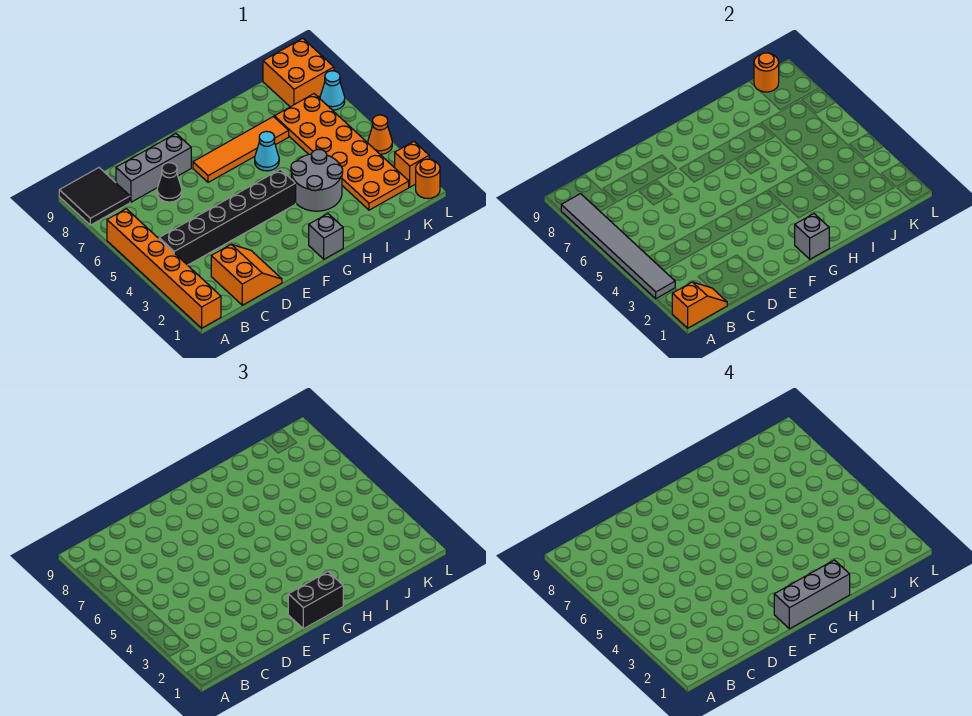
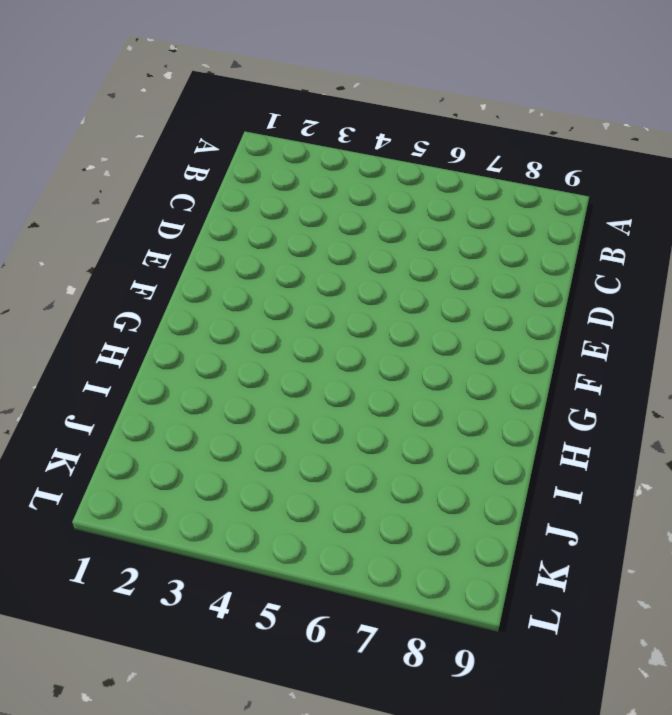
none -> orange 1x6 brick [107,209,221,328]
none -> black 2x2 tile [59,168,130,225]
none -> black 1x6 brick [159,169,296,265]

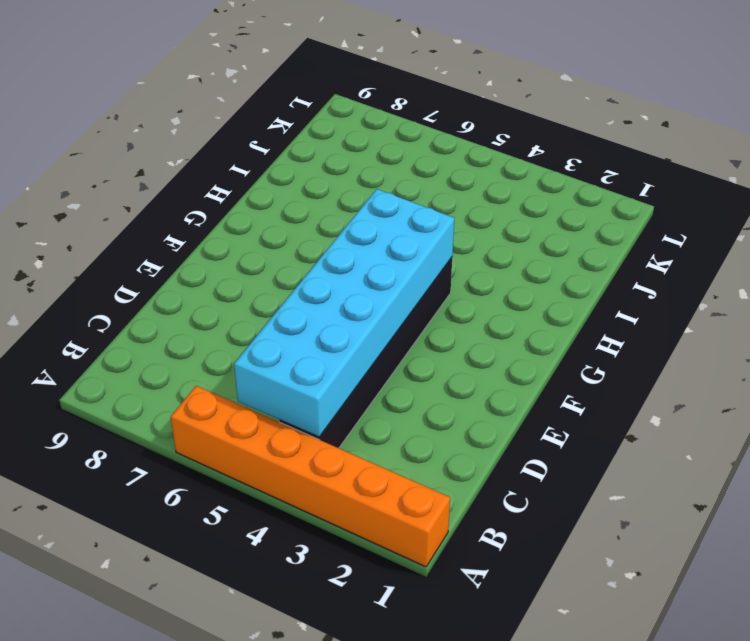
cyan 2x6 brick [234,189,454,437] -> none
none -> black 2x2 tile [59,168,130,225]
none -> orange 2x2 slope [211,245,282,305]
none -> grey 1x3 brick [116,134,191,202]

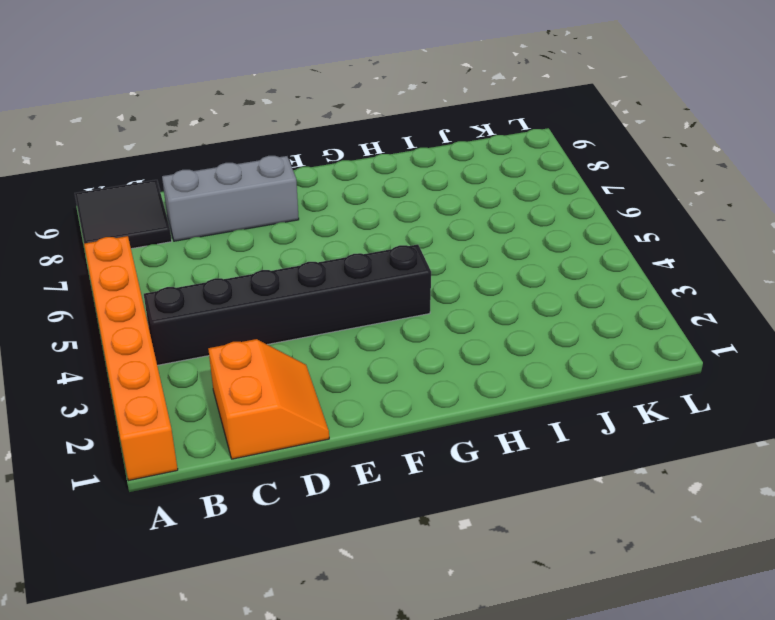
none -> black 1x1 cone [157,163,182,202]
none -> orange 1x4 tile [193,117,289,182]
none -> grey 1x1 brick [309,214,343,259]

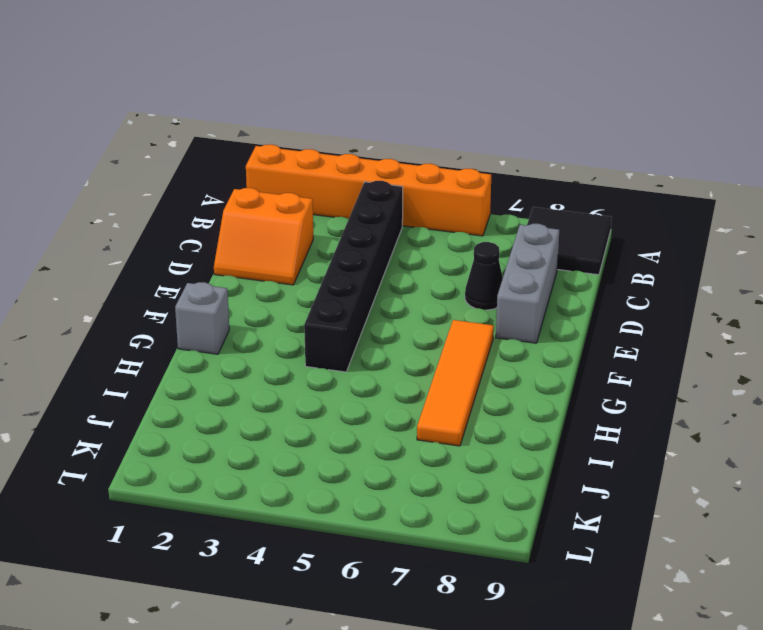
none -> grey 2x2 round brick [291,149,343,211]
none -> cyan 1x1 cone [255,131,279,171]
none -> orange 2x6 plate [274,94,409,210]

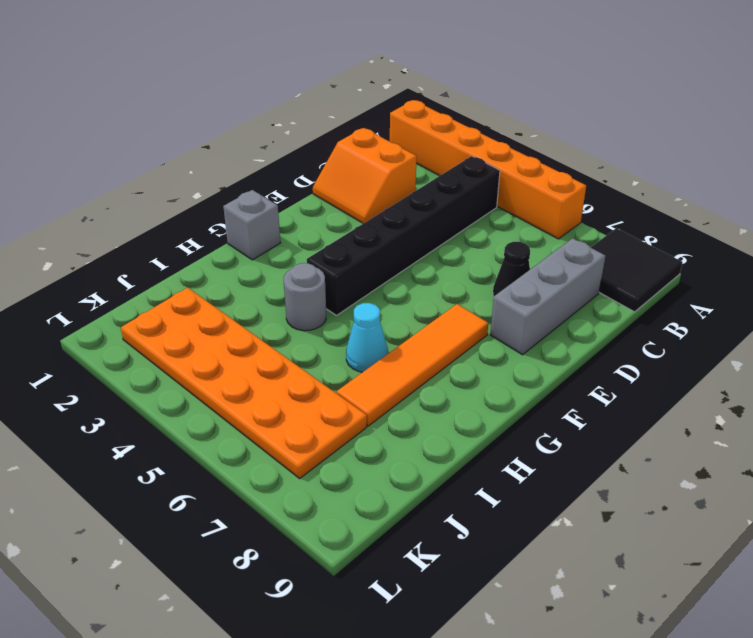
grey 1x1 round brick [284,263,326,331] -> grey 2x2 round brick [291,149,343,211]
none -> orange 2x2 brick [263,38,334,107]
none -> orange 1x1 round brick [416,159,440,199]
none -> orange 1x1 brick [395,142,429,187]

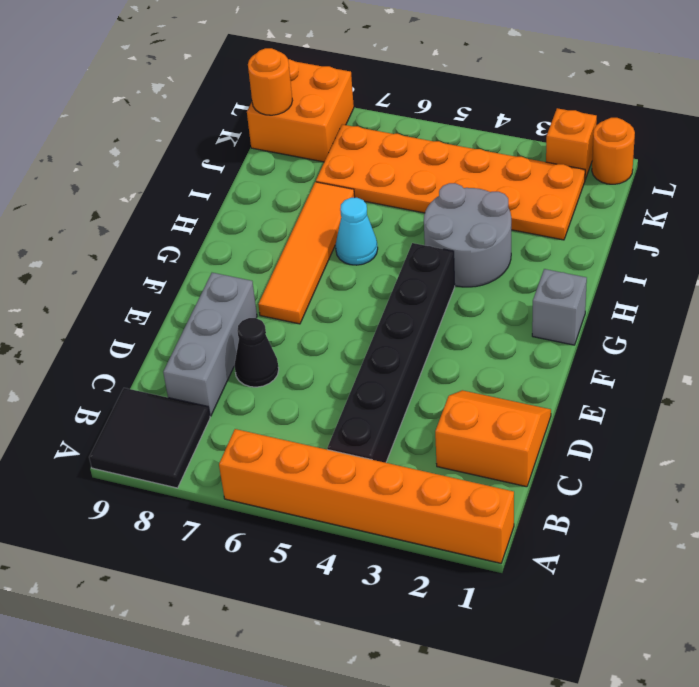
none -> orange 1x1 cone [368,115,392,154]
none -> cyan 1x1 cone [320,71,345,110]
none -> orange 1x2 slope [672,282,727,328]

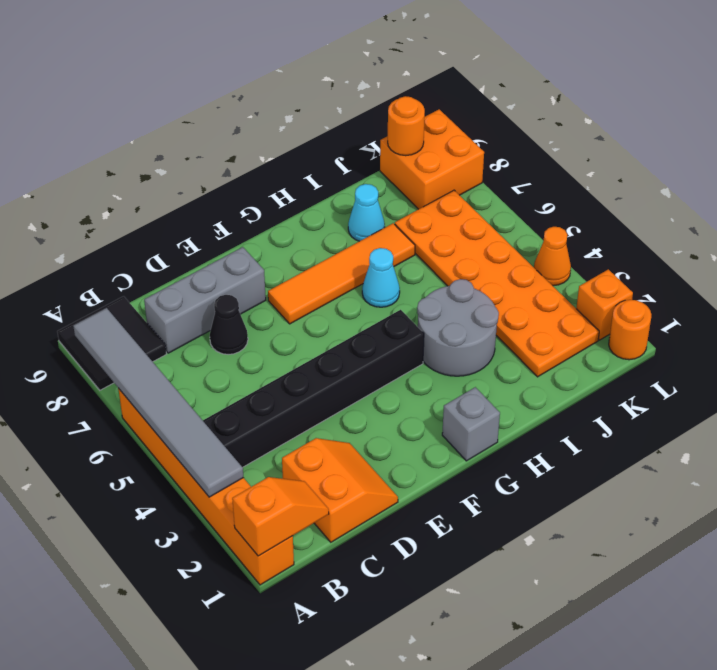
cyan 1x1 cone [348,184,385,241] -> cyan 1x1 cone moved to [320,71,345,110]
none -> grey 1x1 brick [795,214,829,259]
none -> black 1x2 brick [288,572,343,629]
none -> grey 1x3 brick [774,560,850,629]

